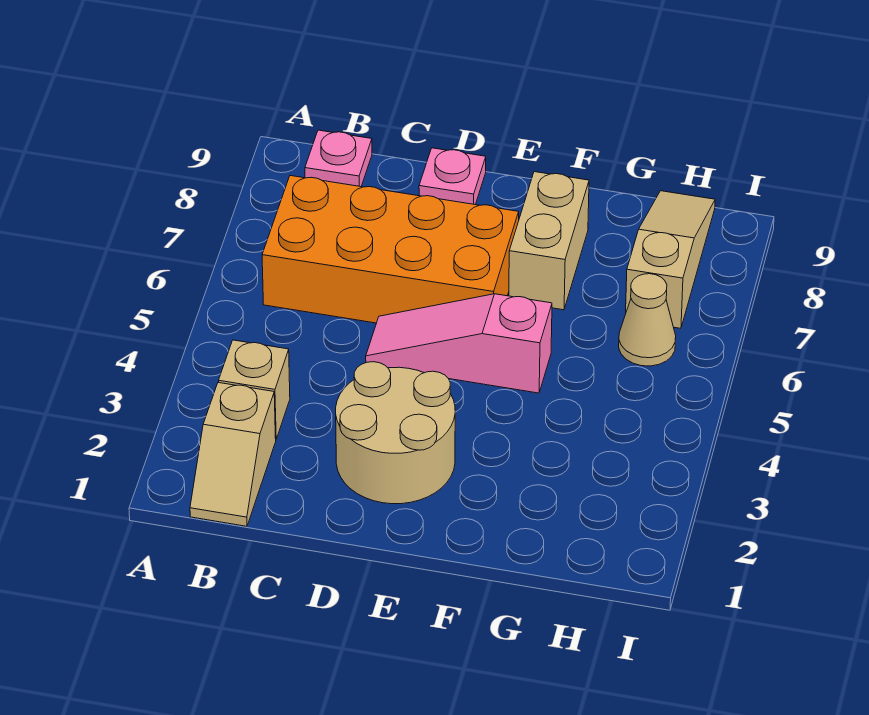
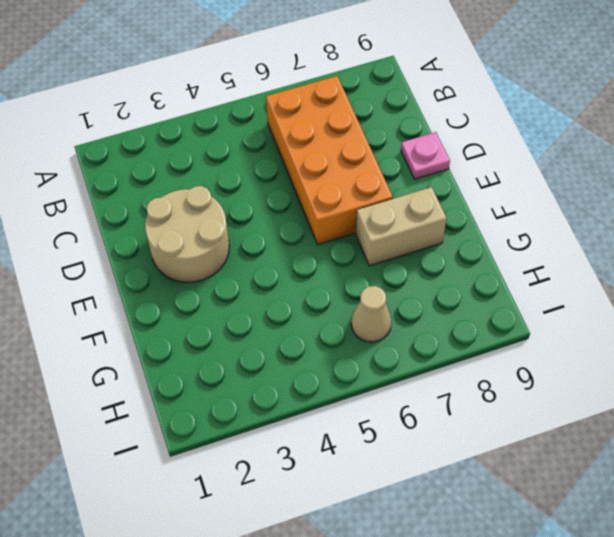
none -> tan 1x2 slope [190,382,276,526]
none -> tan 1x1 brick [219,340,290,439]

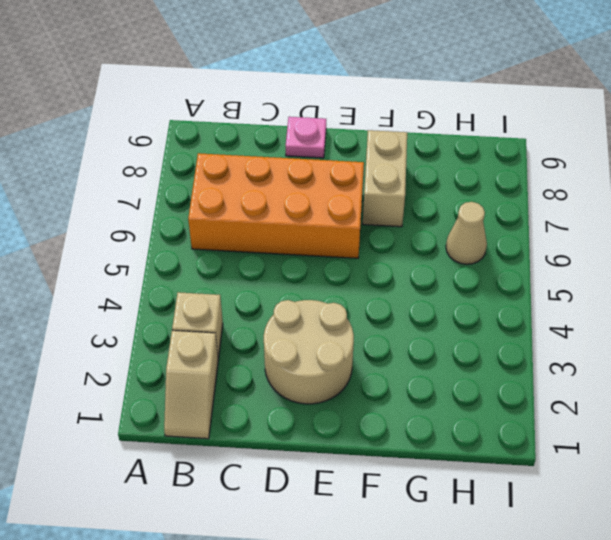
none -> pink 1x1 plate [305,130,372,187]
none -> pink 1x3 slope [366,294,552,393]

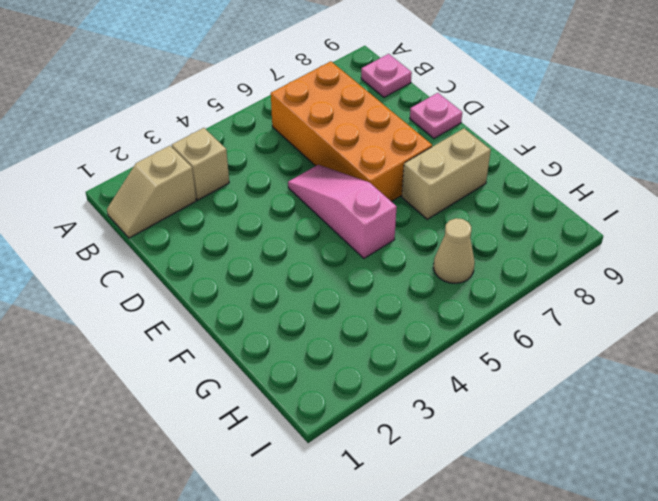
none -> tan 2x2 round brick [336,362,455,504]
none -> tan 1x3 slope [626,191,715,328]

